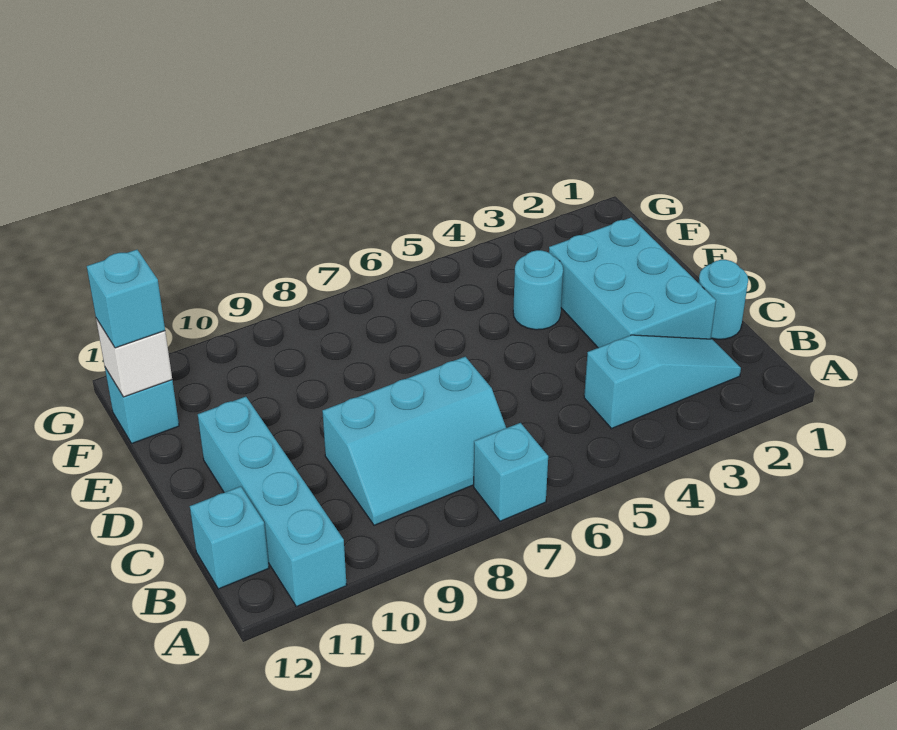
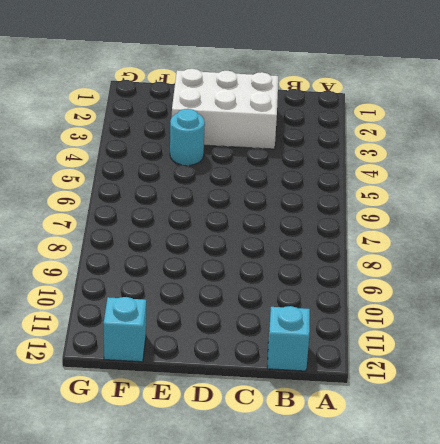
white 2x3 brick [172,69,278,149] -> cyan 2x3 brick [549,218,716,348]
none -> cyan 1x1 brick [474,423,548,521]
none -> cyan 1x4 brick [198,397,347,607]

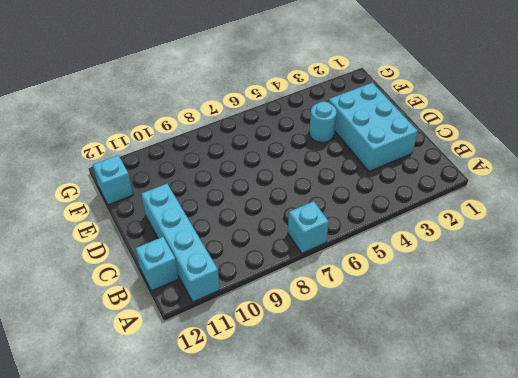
none -> cyan 1x3 slope [584,335,741,429]
none -> cyan 2x3 slope [322,357,506,525]

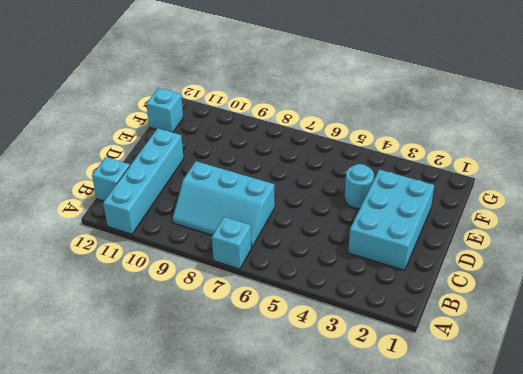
none -> cyan 1x3 slope [584,335,741,429]
none -> cyan 1x1 round brick [698,260,748,339]

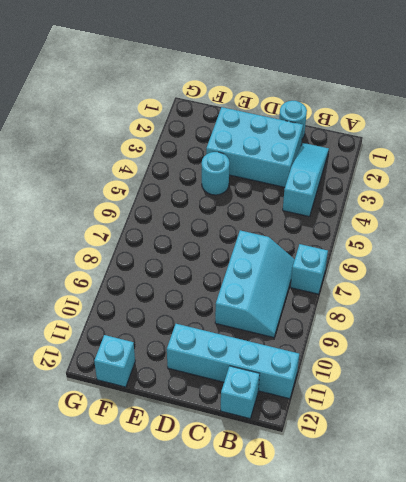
none -> white 1x1 brick [96,318,172,397]
none -> cyan 1x1 brick [87,250,165,348]

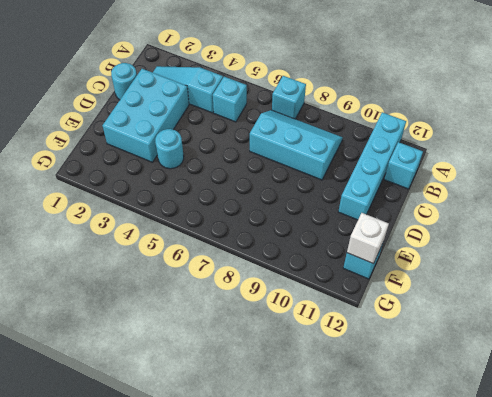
cyan 1x1 brick [213,77,247,122] -> cyan 1x1 brick moved to [87,250,165,348]

